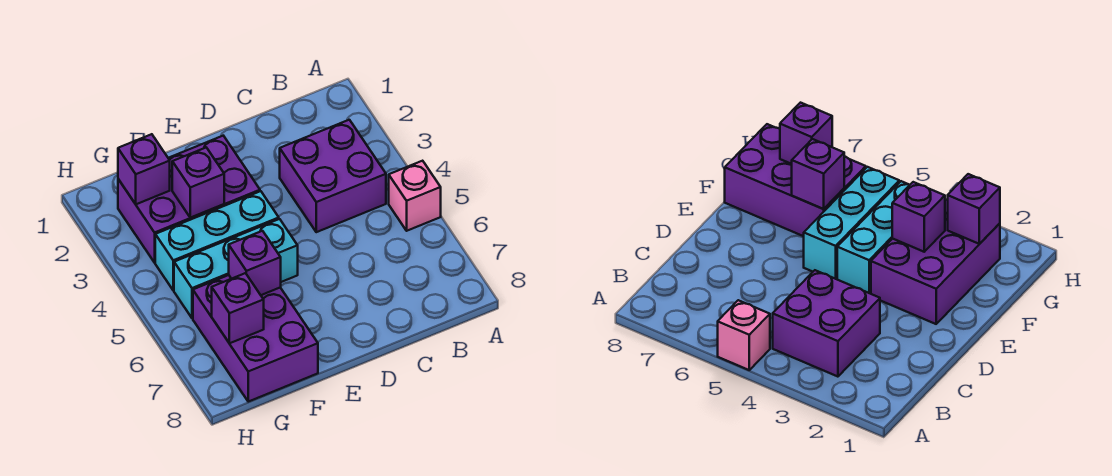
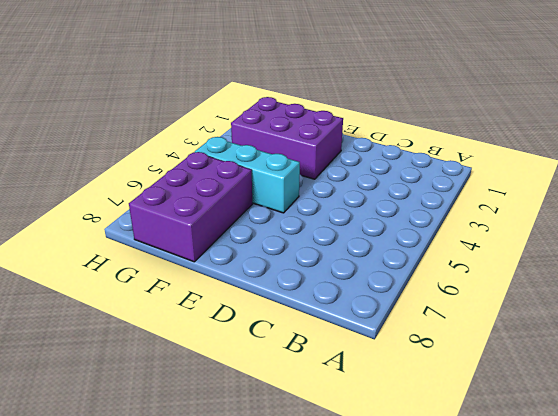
none -> pink 1x1 brick [389,161,441,231]
none -> purple 2x2 brick [280,120,386,232]

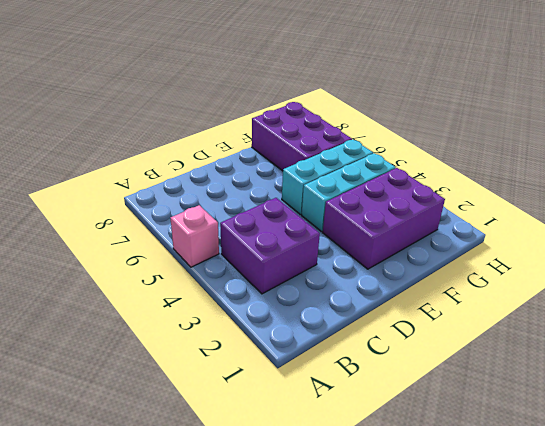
none -> purple 1x1 brick [172,148,224,218]
none -> purple 1x1 brick [229,231,281,295]

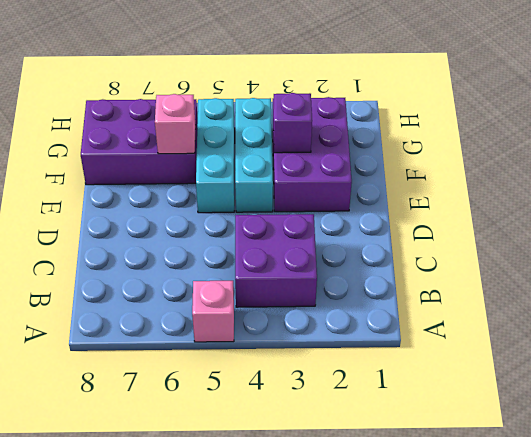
pink 1x1 brick [155,94,196,154] -> purple 1x1 brick [229,231,281,295]
none -> purple 1x1 brick [118,134,170,204]
none -> purple 1x1 brick [212,273,264,343]

